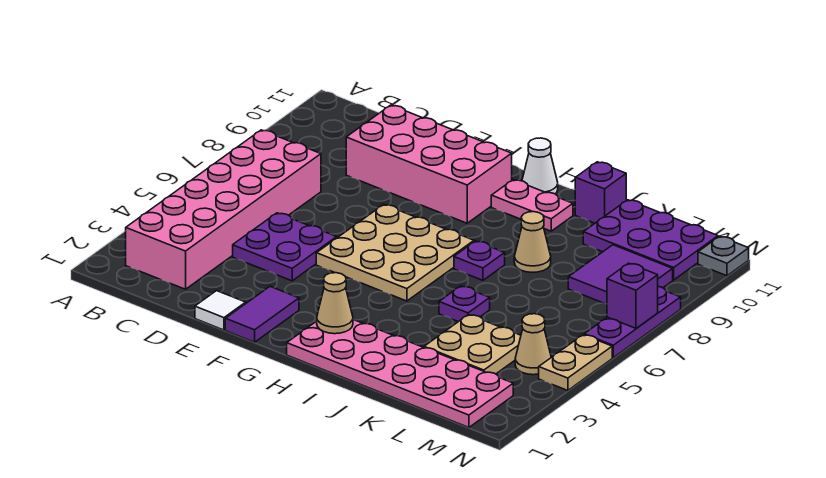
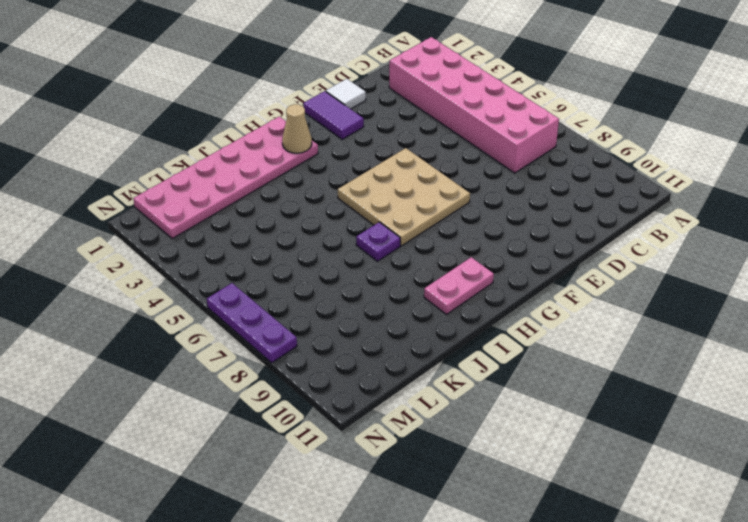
none -> purple 2x2 plate [233,213,337,281]
none -> pink 2x4 brick [346,105,512,223]
none -> white 1x1 cone [522,138,558,194]

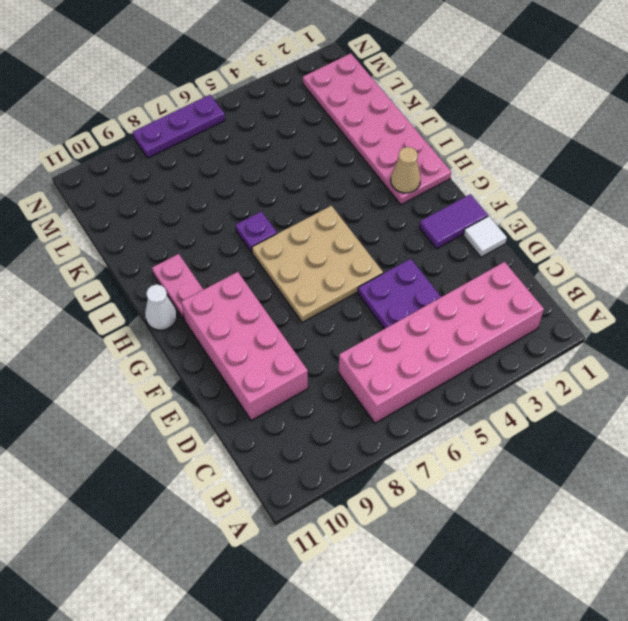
none -> purple 1x1 plate [439,286,490,322]
none -> tan 1x1 cone [514,212,551,272]
none -> purple 1x1 brick [575,162,626,223]

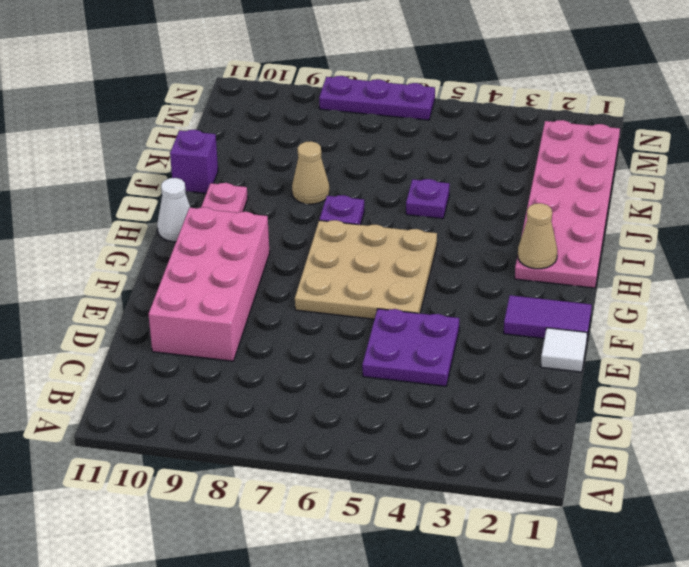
none -> pink 2x6 brick [126,130,321,289]
none -> tan 2x2 plate [424,315,521,374]
none -> purple 2x3 plate [583,200,718,280]

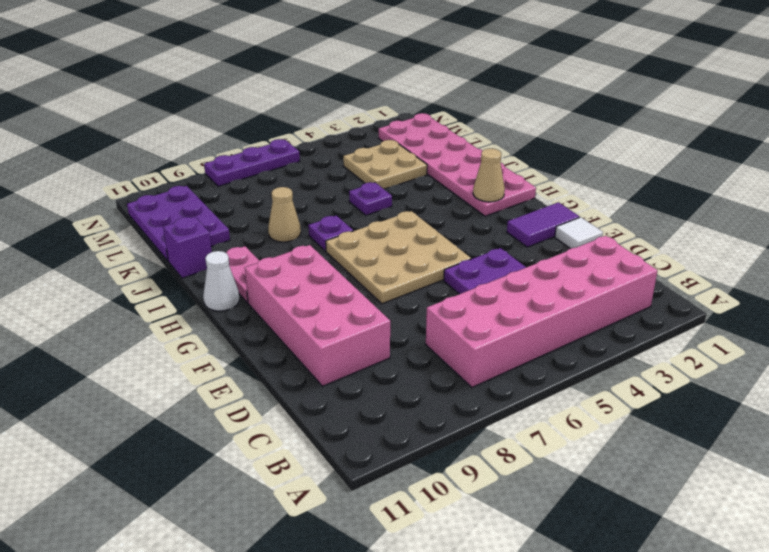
none -> purple 2x2 tile [568,245,673,304]
none -> tan 1x1 cone [515,314,551,375]
none -> tan 1x2 plate [539,335,612,391]

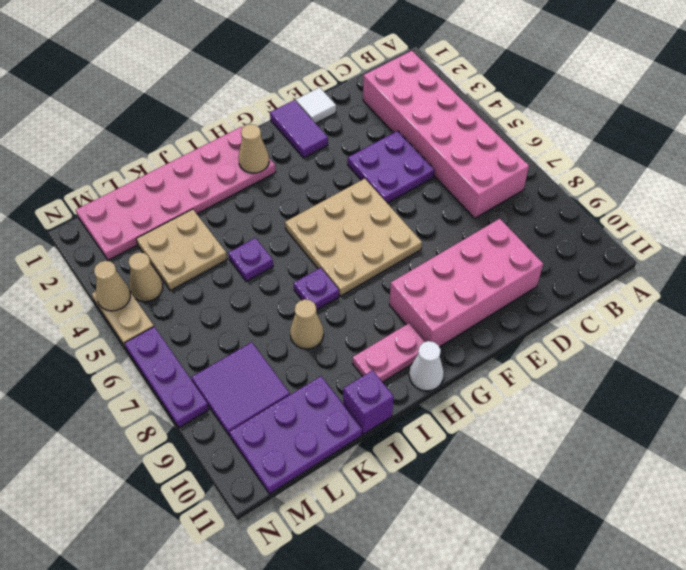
tan 1x1 cone [94,261,130,311] -> none
none -> grey 1x1 plate [698,236,749,276]
none -> purple 1x1 brick [607,263,658,328]

